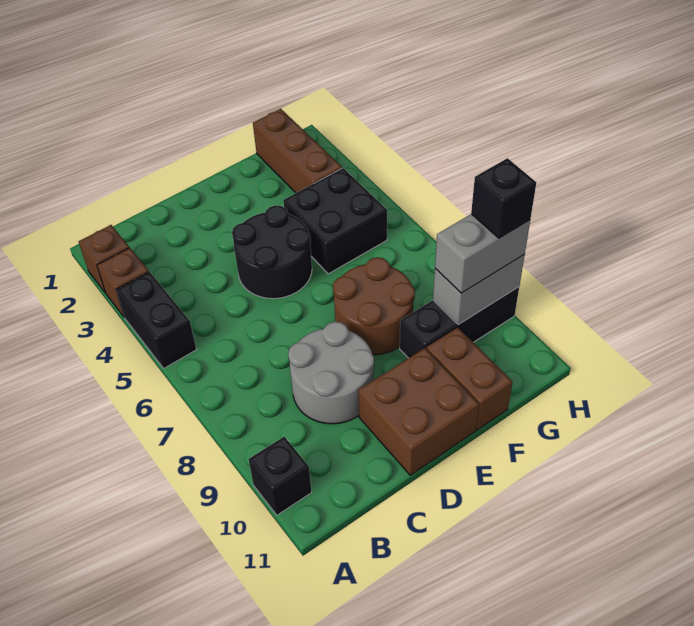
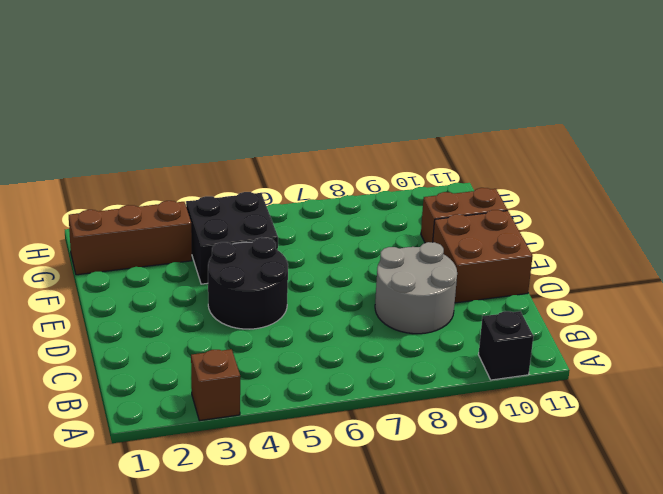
none -> brown 1x1 brick [79,225,129,293]
none -> black 1x2 brick [116,272,197,368]
none -> brown 2x2 round brick [333,257,415,355]

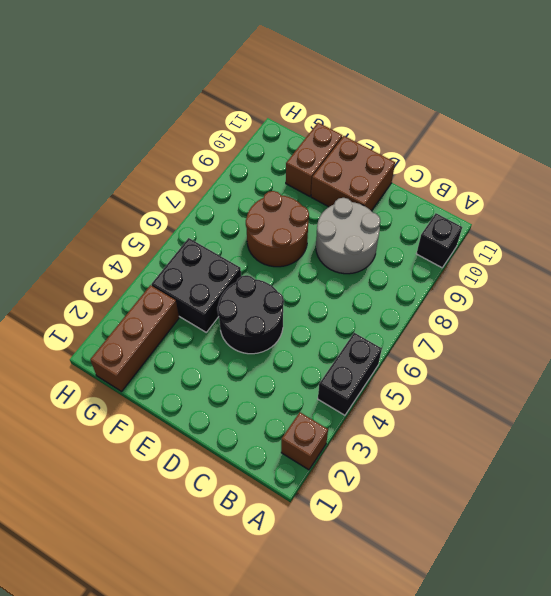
none -> brown 1x1 brick [97,248,149,317]
none -> black 1x3 brick [400,287,519,358]
none -> grey 1x2 brick [433,255,525,325]

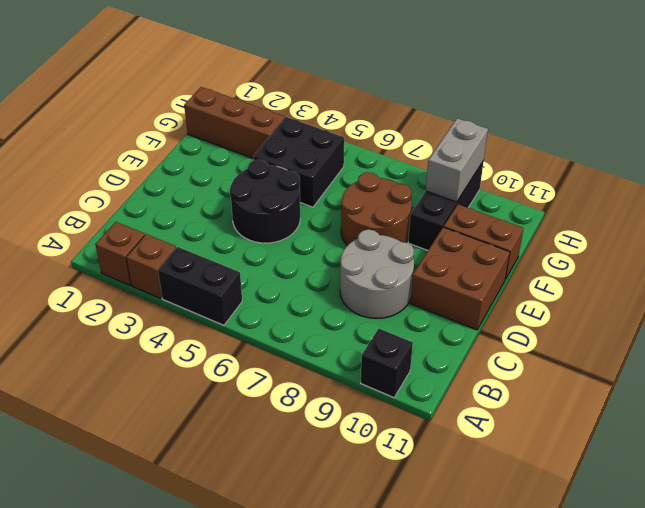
none -> grey 1x2 brick [435,214,530,293]
none -> black 1x1 brick [471,158,536,238]

